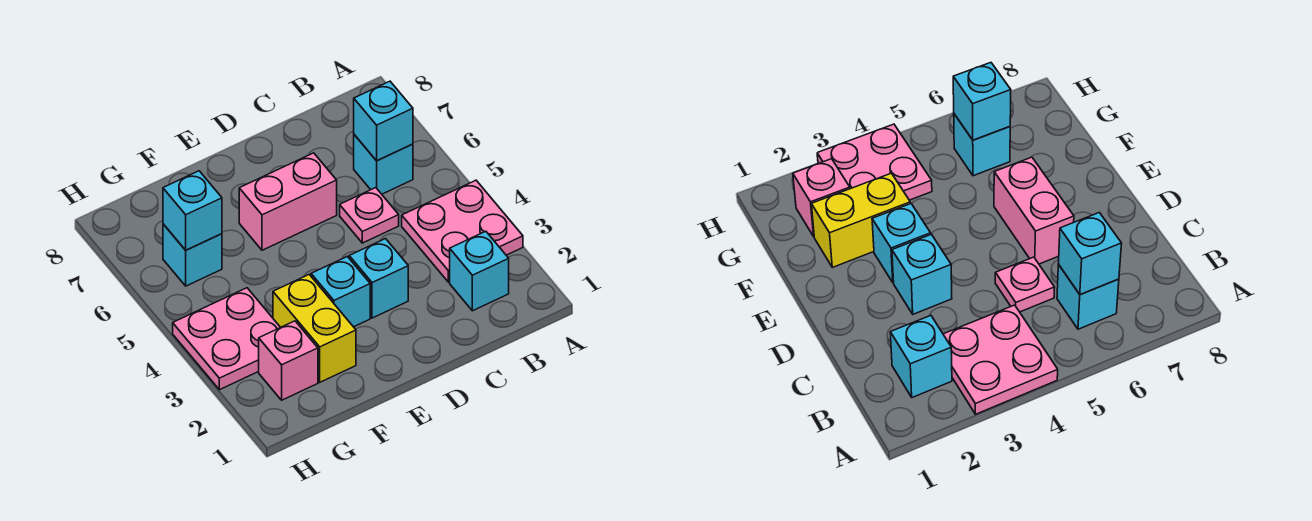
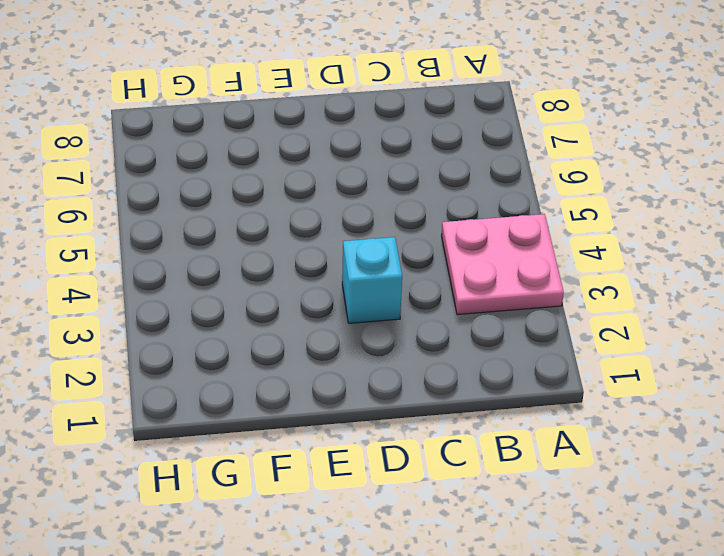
none -> cyan 1x1 brick [450,231,509,311]
none -> cyan 1x1 brick [354,135,413,194]
none -> pink 1x1 plate [340,188,399,243]

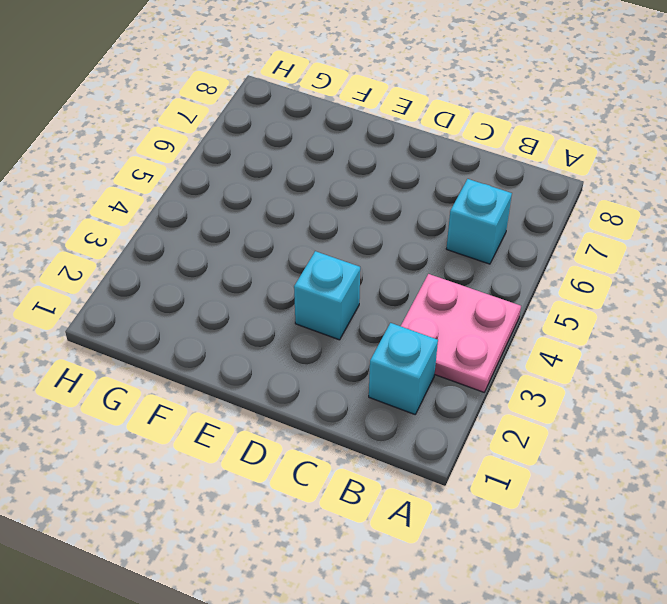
none -> pink 1x1 plate [340,188,399,243]
none -> pink 1x2 brick [239,153,337,250]
none -> cyan 1x1 brick [311,257,370,327]

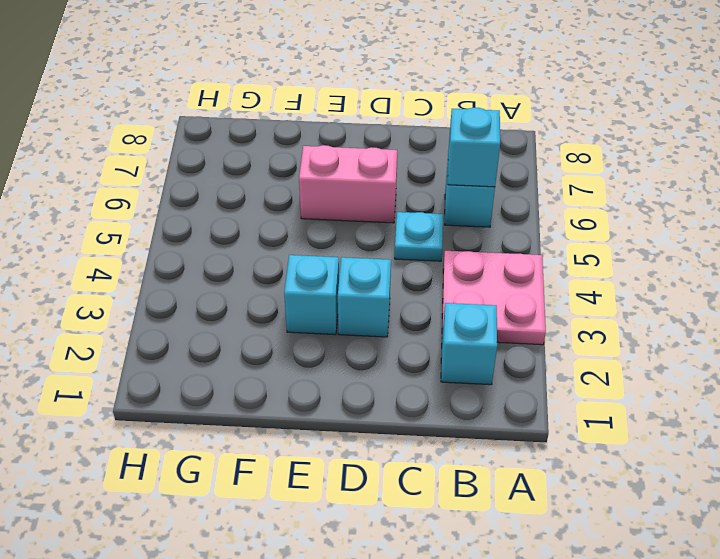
cyan 1x1 plate [395,212,443,261] -> pink 1x1 plate [340,188,399,243]
none -> yellow 1x2 brick [273,275,356,382]
none -> pink 1x1 brick [259,321,318,400]
none -> pink 2x2 plate [173,288,280,390]

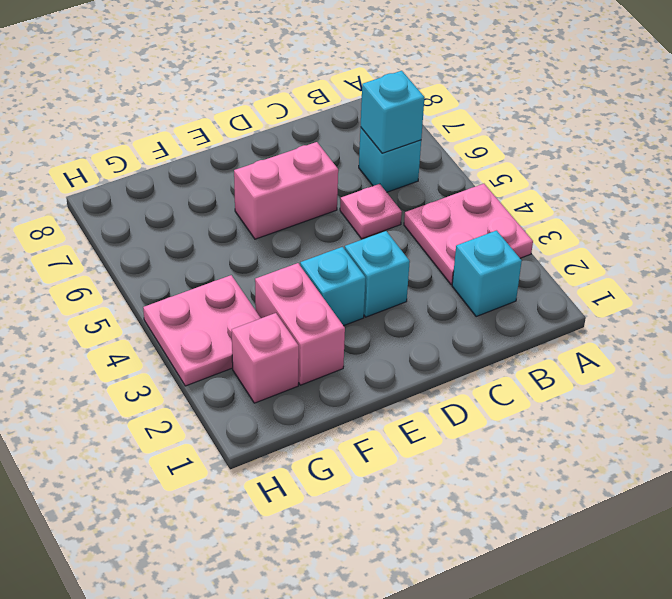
pink 1x2 brick [255,263,345,385] -> yellow 1x2 brick [273,275,356,382]
none -> cyan 1x1 brick [163,224,222,286]
none -> cyan 1x1 brick [163,171,222,250]

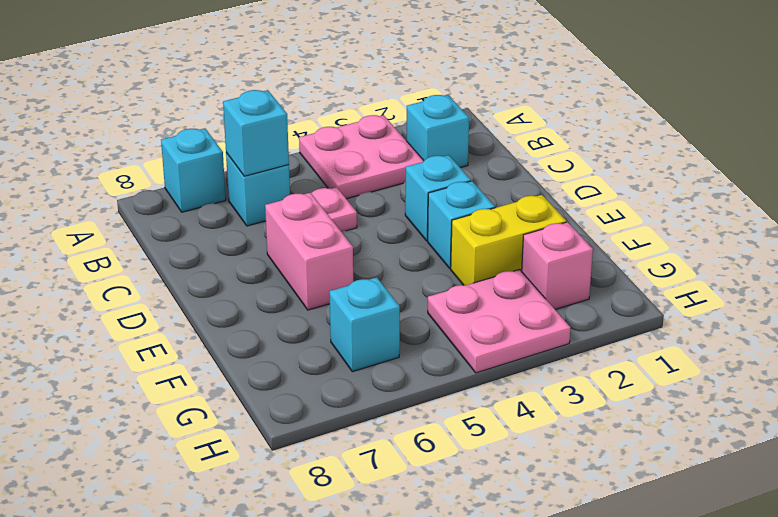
cyan 1x1 brick [161,128,226,212] -> cyan 1x1 brick moved to [163,171,222,250]

